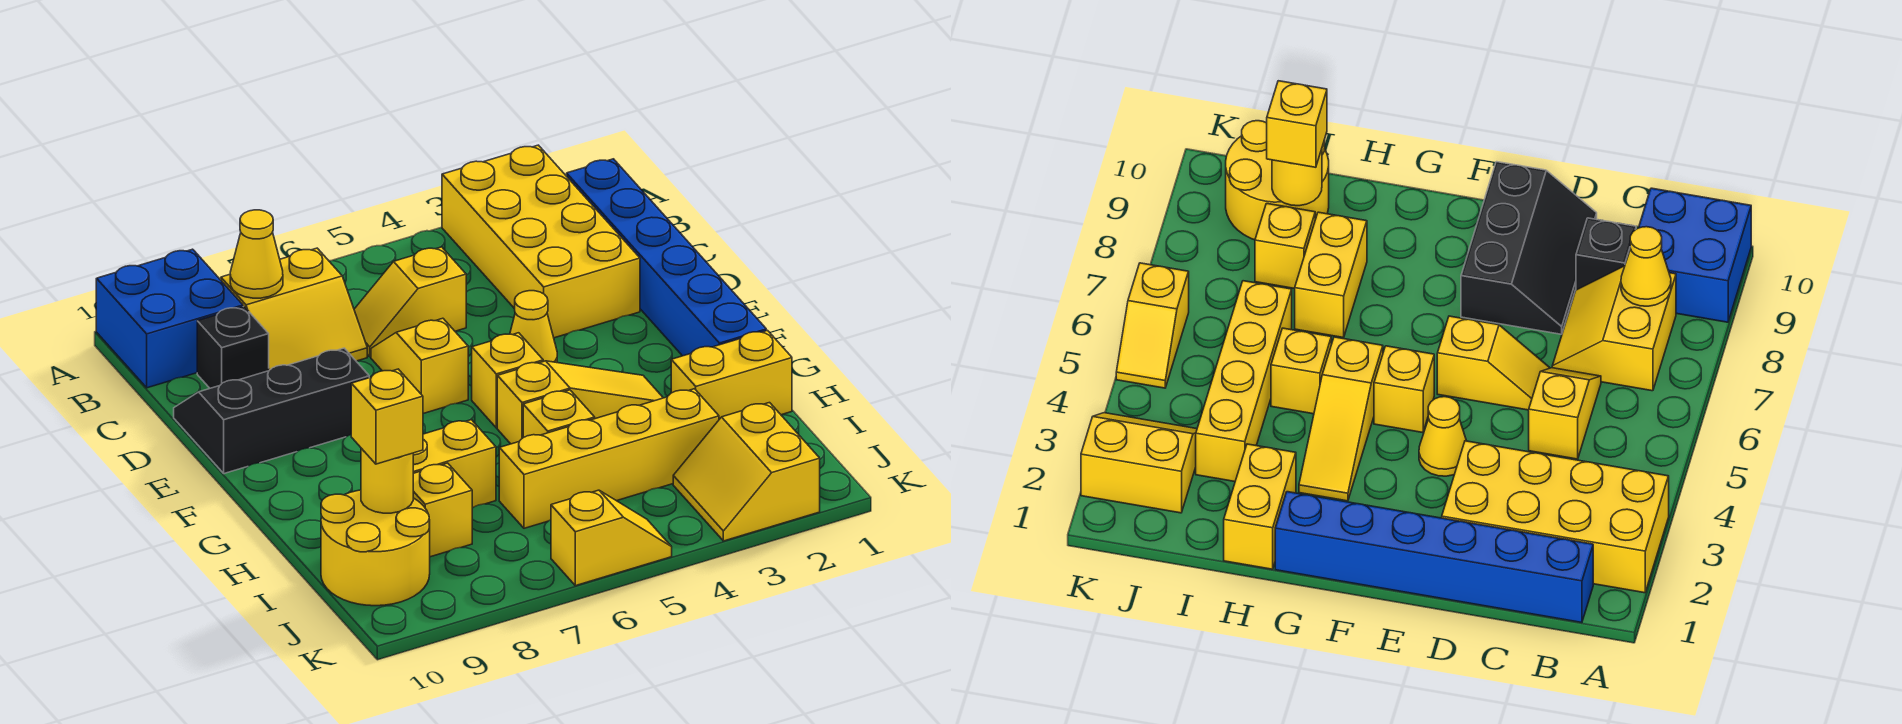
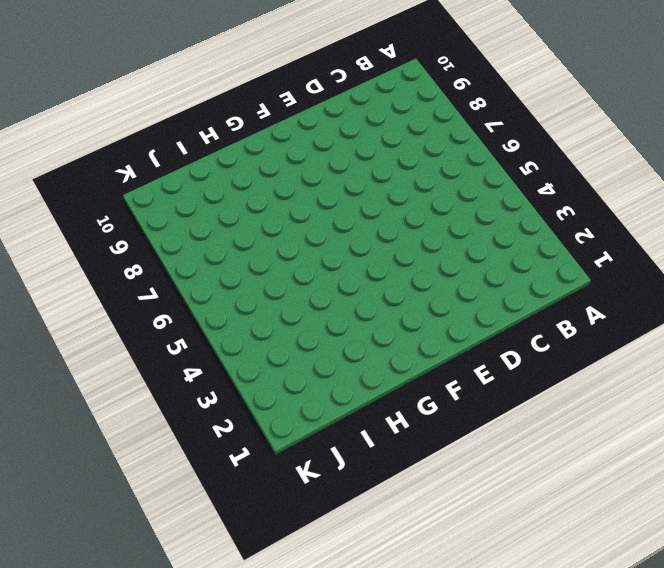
none -> yellow 2x4 brick [442,145,640,338]
none -> blue 2x2 brick [96,249,243,388]
none -> blue 1x6 brick [567,159,766,356]

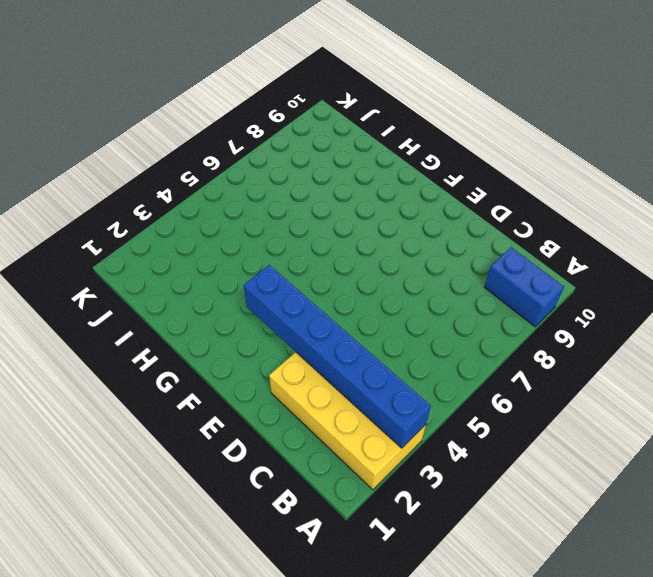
blue 1x6 brick [244,265,431,448] -> blue 1x6 brick moved to [567,159,766,356]
blue 1x2 brick [484,247,564,327] -> blue 2x2 brick [96,249,243,388]
none -> yellow 2x2 slope [221,248,367,370]
none -> yellow 1x2 slope [354,247,466,357]
none -> black 1x1 brick [197,307,269,388]

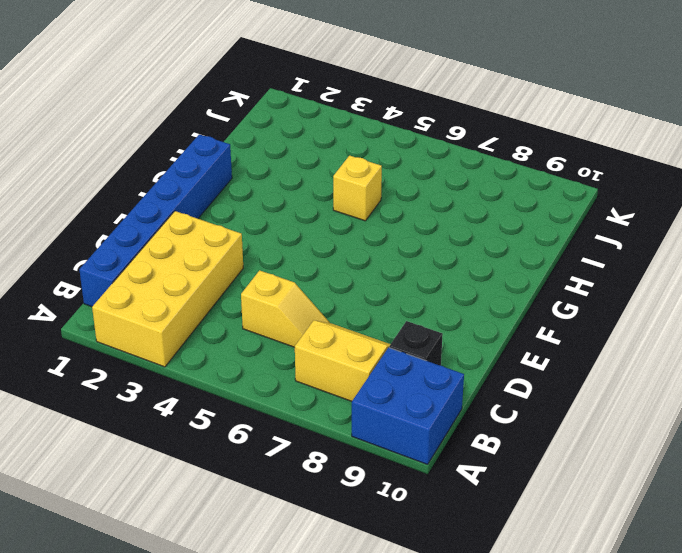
none -> yellow 1x2 slope [371,318,468,414]
none -> black 2x3 slope [174,348,370,474]
none -> yellow 1x1 cone [510,291,557,363]

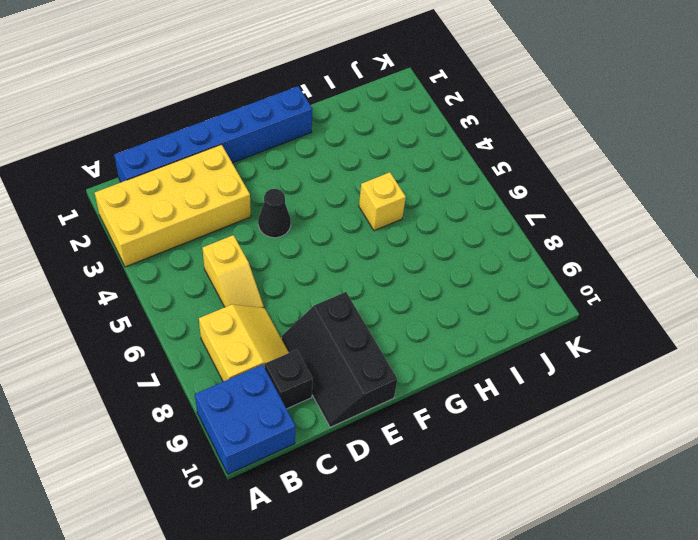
black 1x1 cone [258,189,291,238] -> yellow 1x1 cone [510,291,557,363]
none -> yellow 1x2 slope [371,318,468,414]
none -> yellow 1x1 brick [472,333,543,428]
none -> yellow 1x3 slope [497,361,663,444]

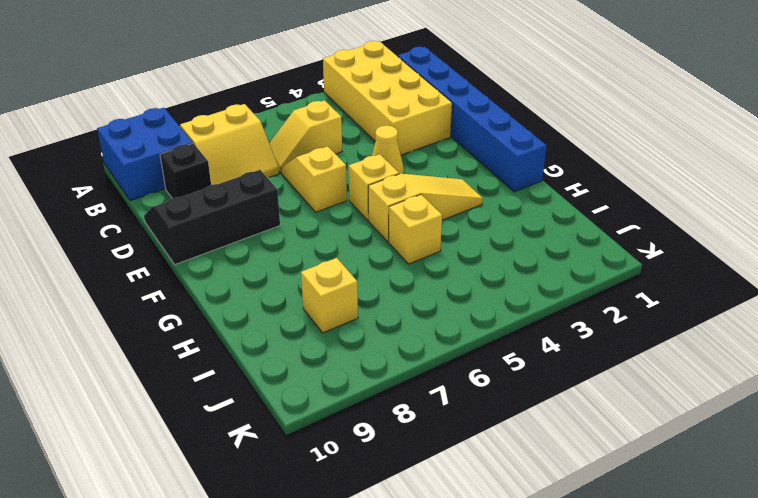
none -> yellow 1x2 brick [671,330,792,419]
none -> yellow 1x2 brick [413,420,496,508]
none -> yellow 1x4 brick [499,389,719,528]

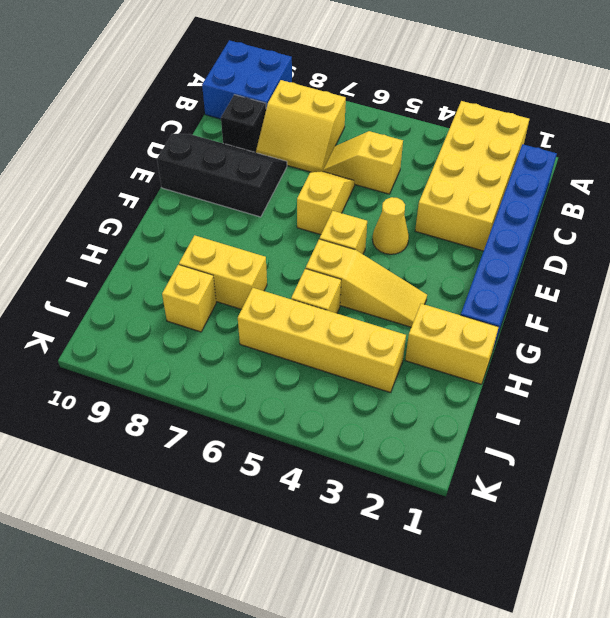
none -> yellow 2x2 round brick [321,490,430,606]
none -> yellow 2x2 slope [673,403,820,541]
none -> yellow 1x2 slope [551,490,672,586]

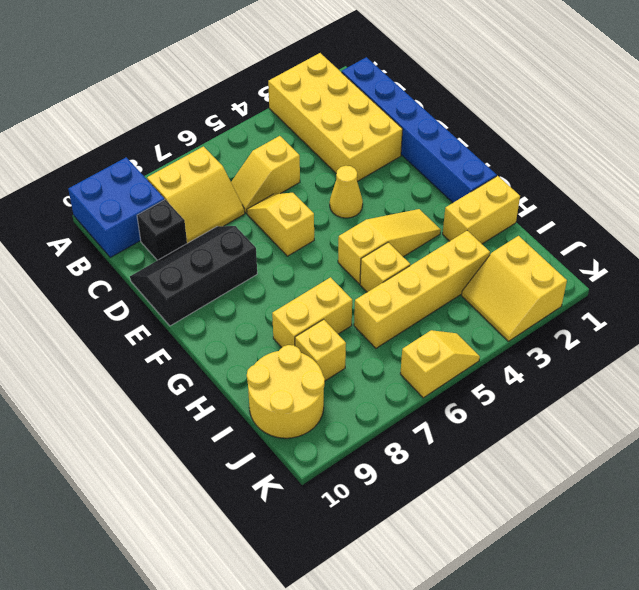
none -> yellow 1x1 brick [472,333,543,428]
none -> yellow 1x1 cone [230,210,283,298]
none -> yellow 1x1 round brick [361,448,413,513]

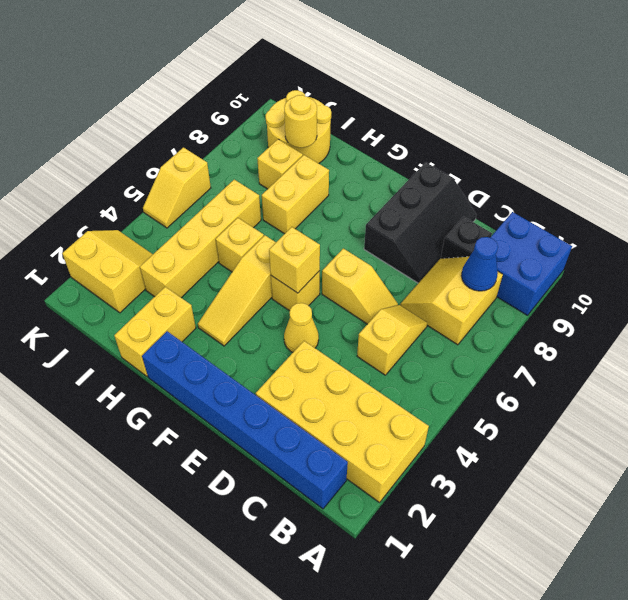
blue 1x1 cone [461,237,498,291] -> yellow 1x1 cone [230,210,283,298]
yellow 1x1 brick [269,227,320,293] -> yellow 1x1 brick moved to [351,369,423,464]

